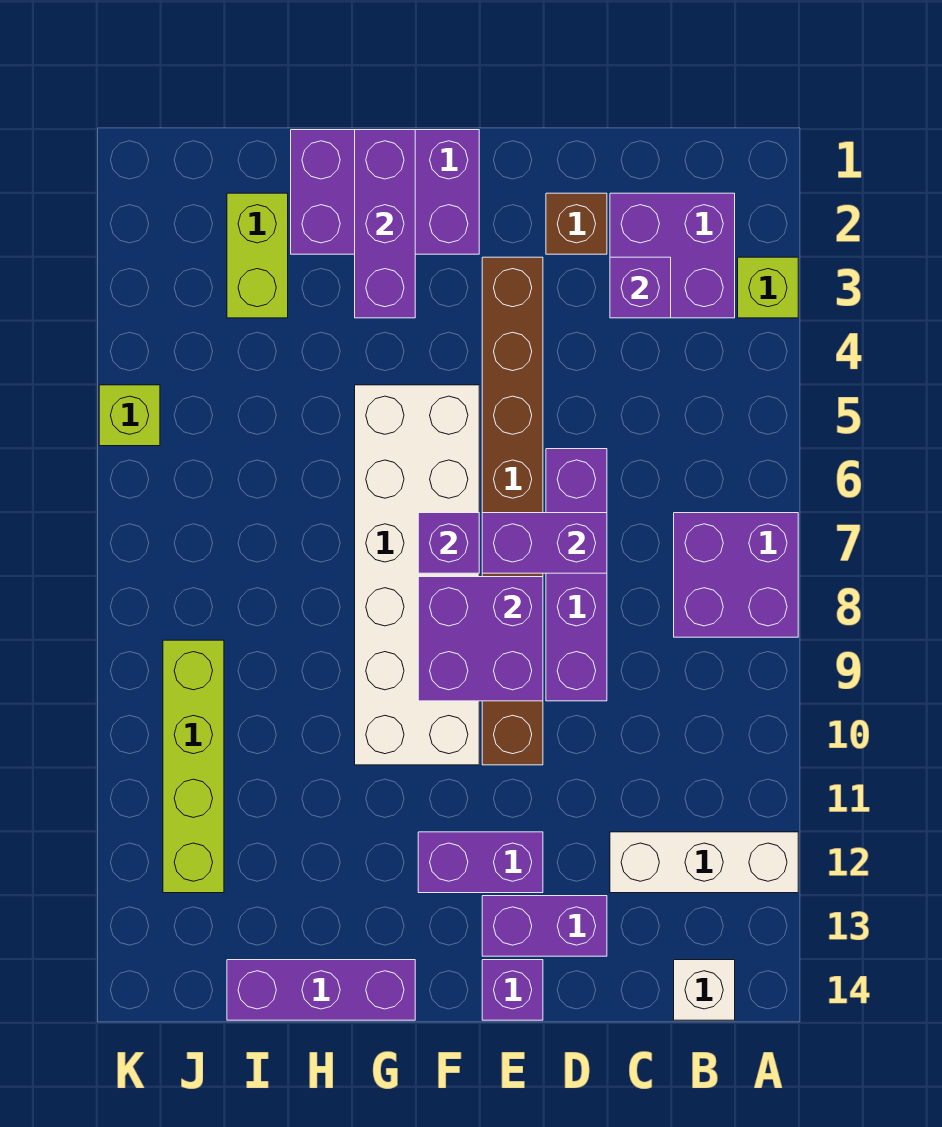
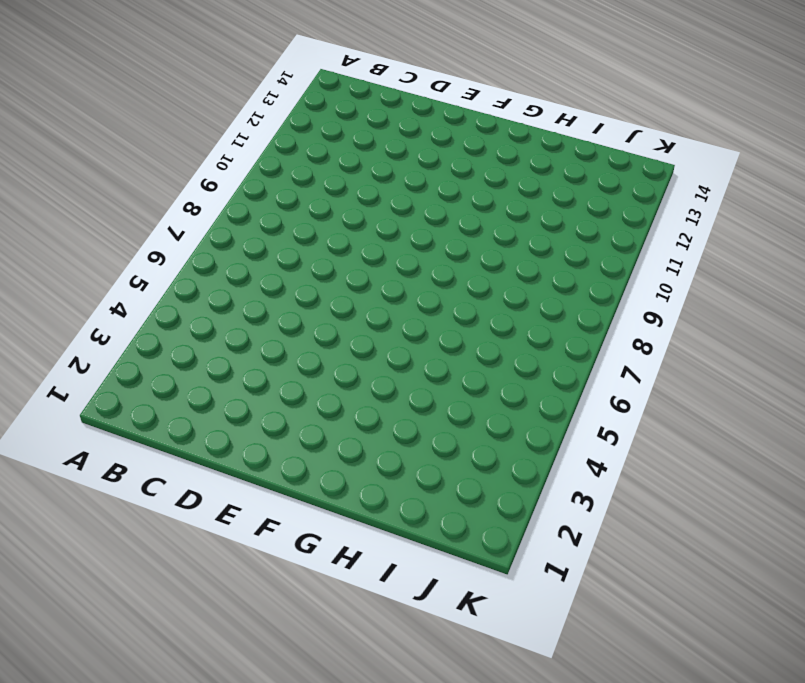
none -> lime 1x1 brick [738,257,798,318]
none -> purple 2x2 brick [674,513,798,637]
none -> white 1x3 brick [610,832,798,893]

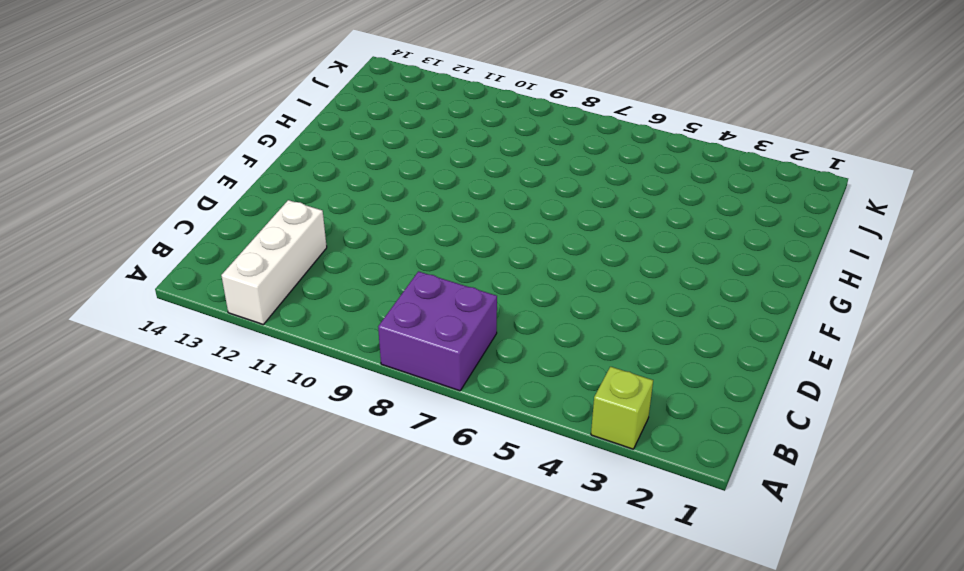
none -> purple 2x2 brick [610,193,735,318]
none -> white 1x1 brick [674,960,735,1020]
none -> brown 1x1 brick [546,193,607,254]

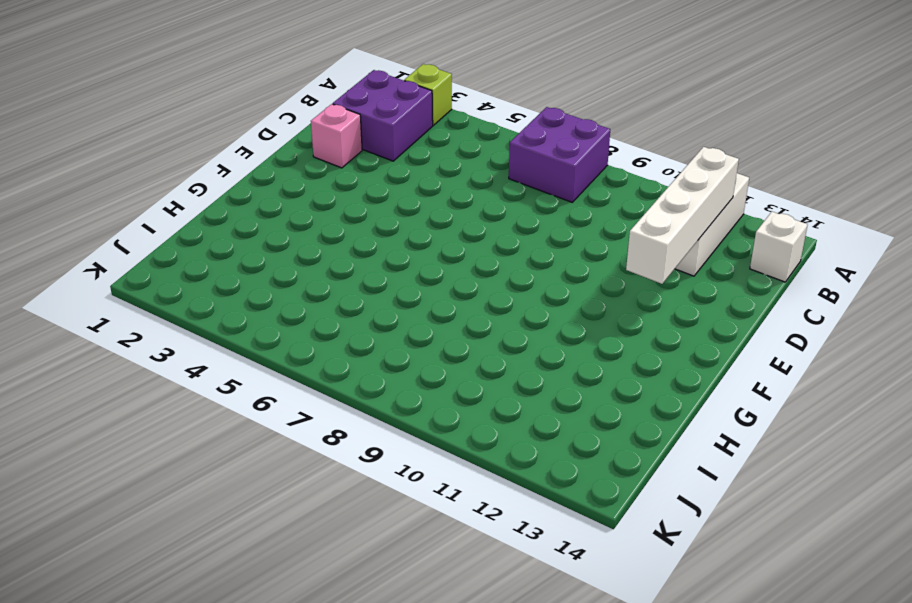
white 1x4 brick [626,147,739,284] -> none
pink 1x1 brick [311,104,362,168] -> brown 1x1 brick [546,193,607,254]
none -> purple 1x4 brick [546,449,607,701]
none -> purple 1x2 brick [482,896,607,956]
none -> brown 1x8 brick [482,257,543,765]

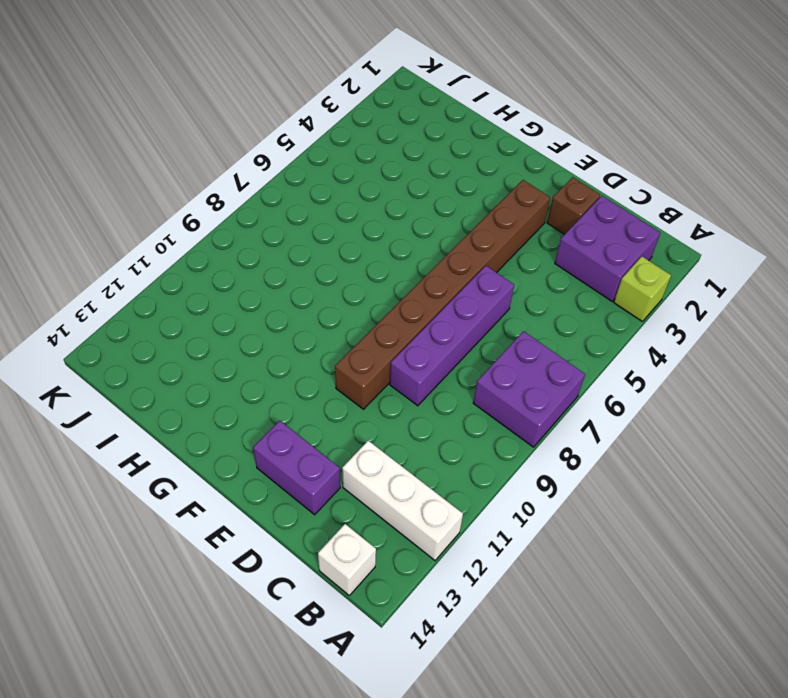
none -> purple 1x2 brick [418,832,543,893]
none -> purple 1x1 brick [482,960,543,1020]
none -> purple 2x3 brick [291,130,479,254]

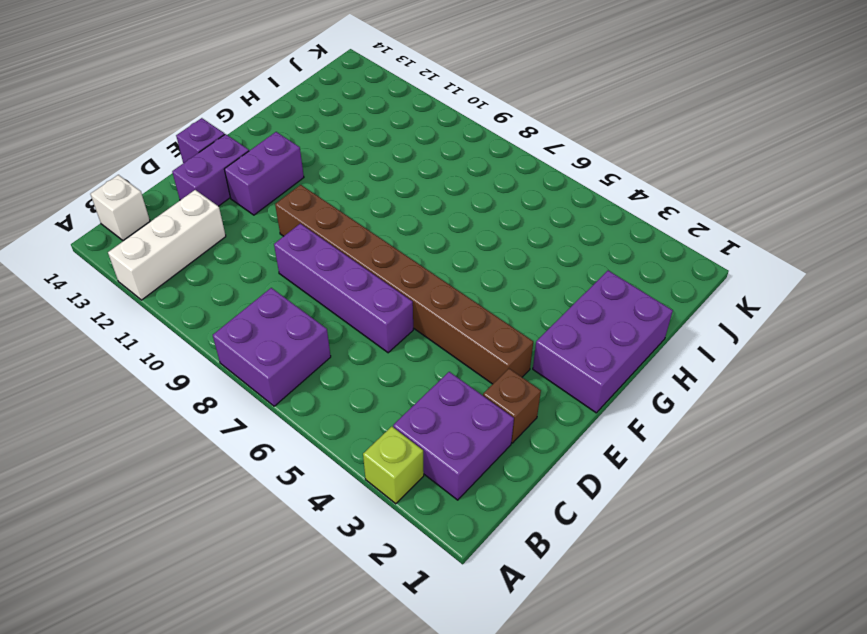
none -> white 2x6 brick [355,385,479,765]
none -> purple 1x3 brick [227,960,415,1020]
none -> lime 1x2 brick [227,193,288,318]

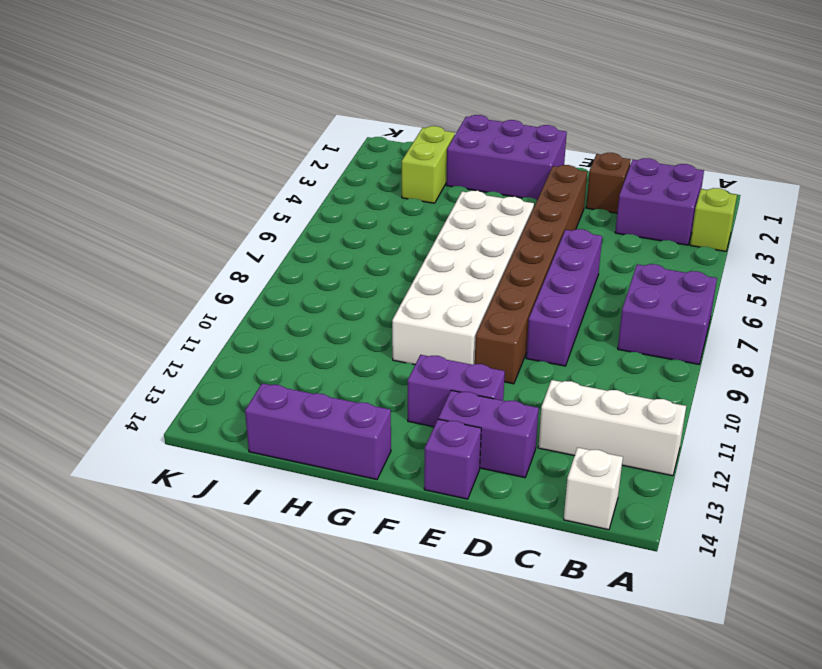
none -> lime 1x4 brick [163,640,224,893]
none -> lime 1x1 brick [99,385,160,446]
none -> purple 1x1 brick [610,257,671,318]

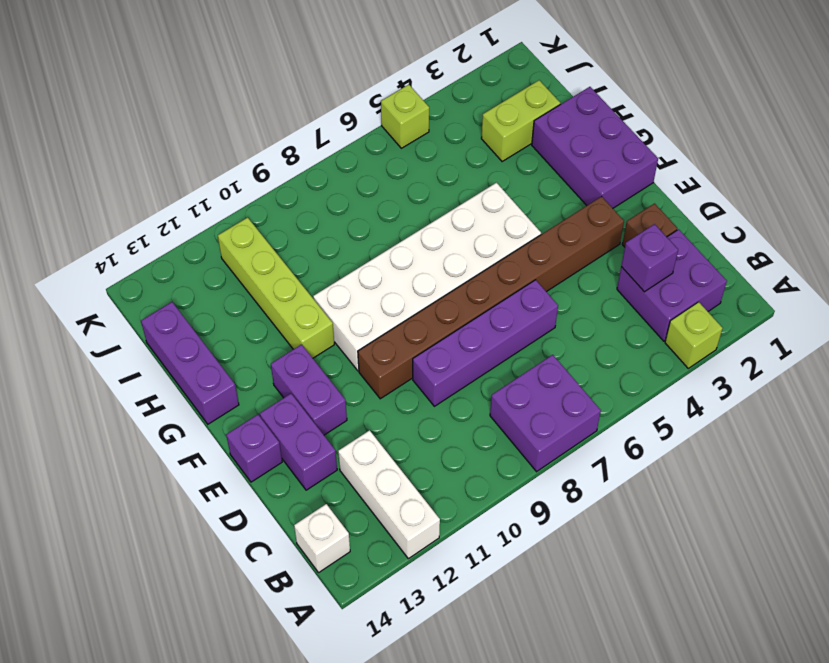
lime 1x4 brick [218,218,334,358] -> lime 1x4 brick turned to [163,640,224,893]
none -> purple 1x2 brick [482,513,607,573]
none -> purple 2x2 brick [418,577,543,701]
none -> purple 1x1 brick [418,513,479,573]

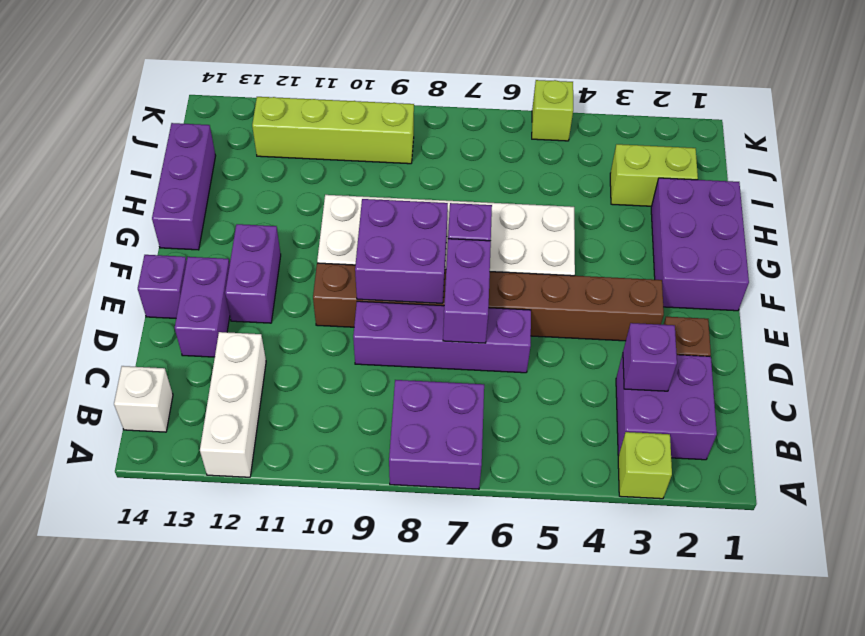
none -> purple 1x3 brick [355,130,415,318]

